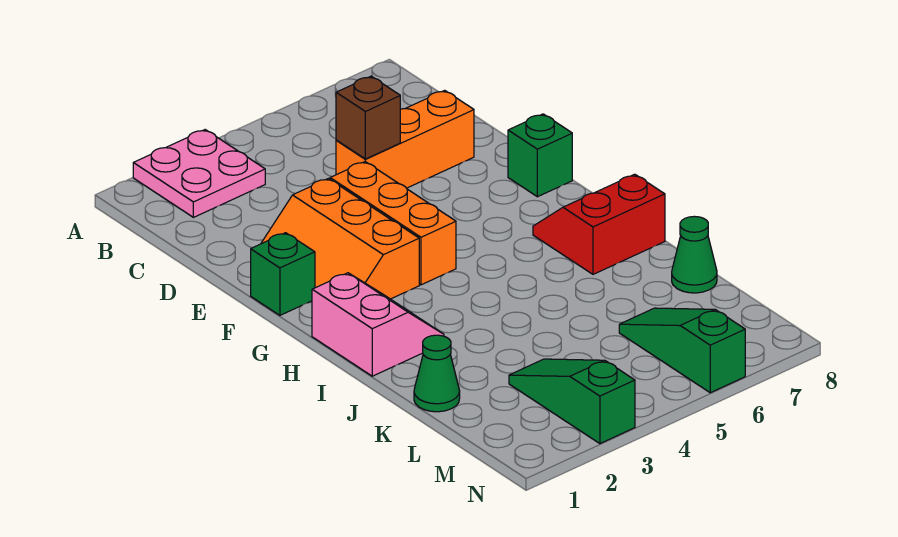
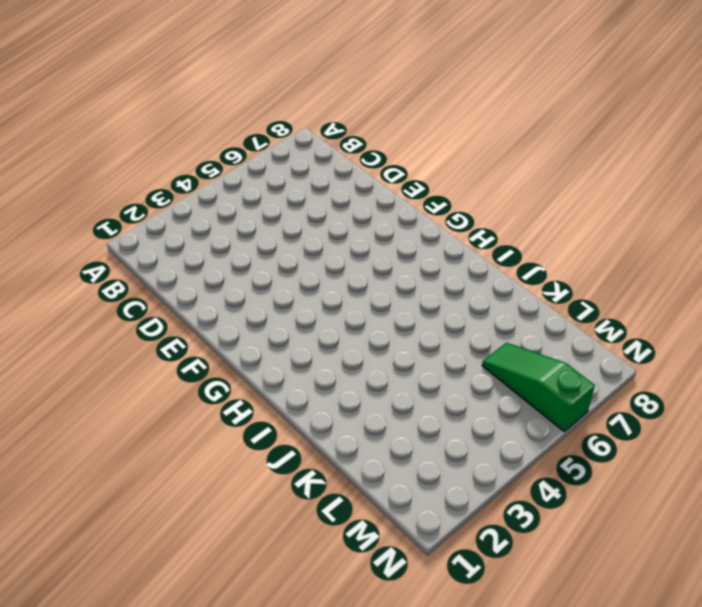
none -> pink 2x2 plate [133,130,265,217]
none -> orange 1x3 brick [336,90,474,188]
none -> orange 2x3 slope [261,179,419,299]

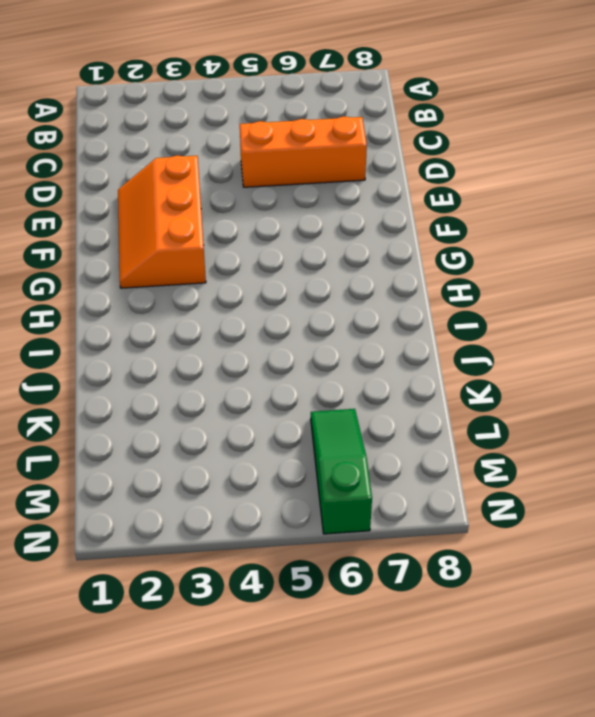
none -> pink 2x2 plate [133,130,265,217]
none -> orange 1x3 brick [330,162,456,285]
none -> green 1x1 brick [251,233,315,315]

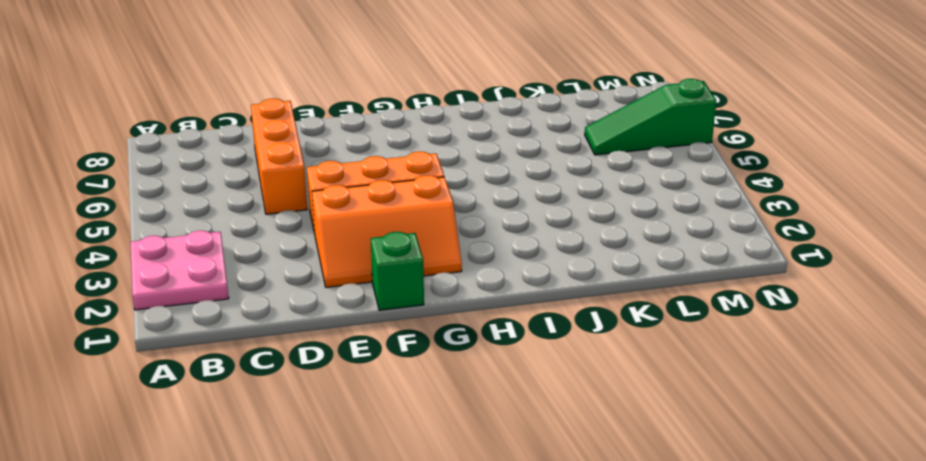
none -> green 1x1 brick [508,114,572,197]
none -> pink 2x2 slope [312,273,444,376]
none -> red 2x2 slope [533,174,665,274]

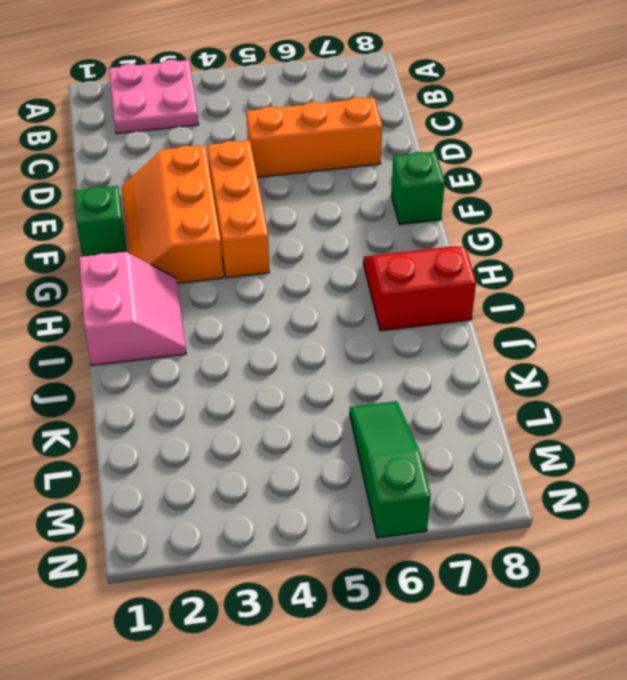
none -> green 1x1 cone [414,335,460,412]
none -> green 1x1 cone [672,216,717,293]
none -> green 1x3 slope [509,359,635,444]

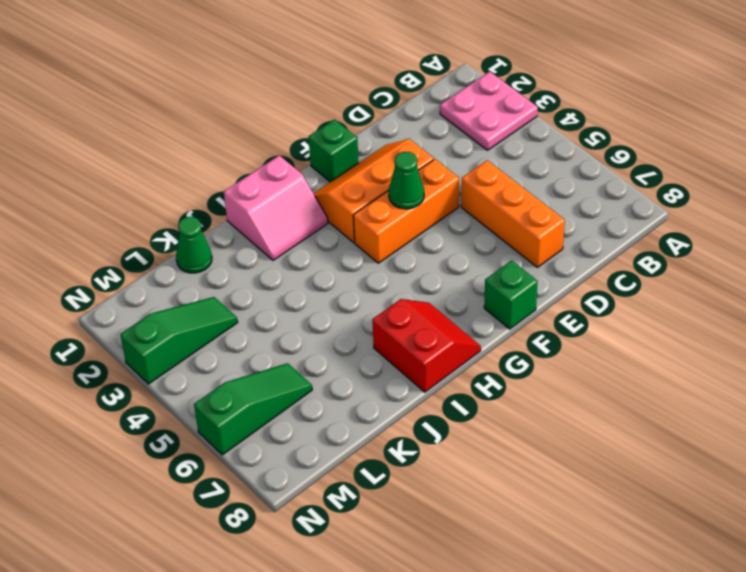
green 1x1 cone [389,152,424,209] -> green 1x1 cone moved to [672,216,717,293]
none -> brown 1x1 brick [336,76,400,159]

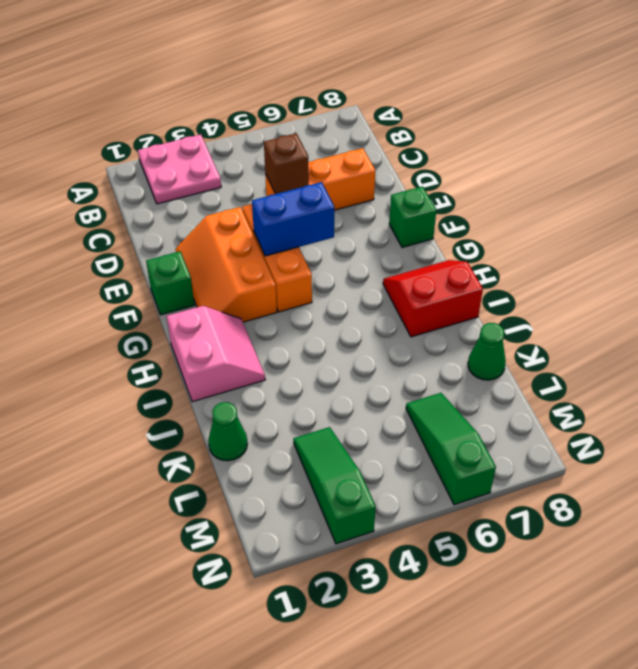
blue 1x2 brick [252,182,334,256] -> none

